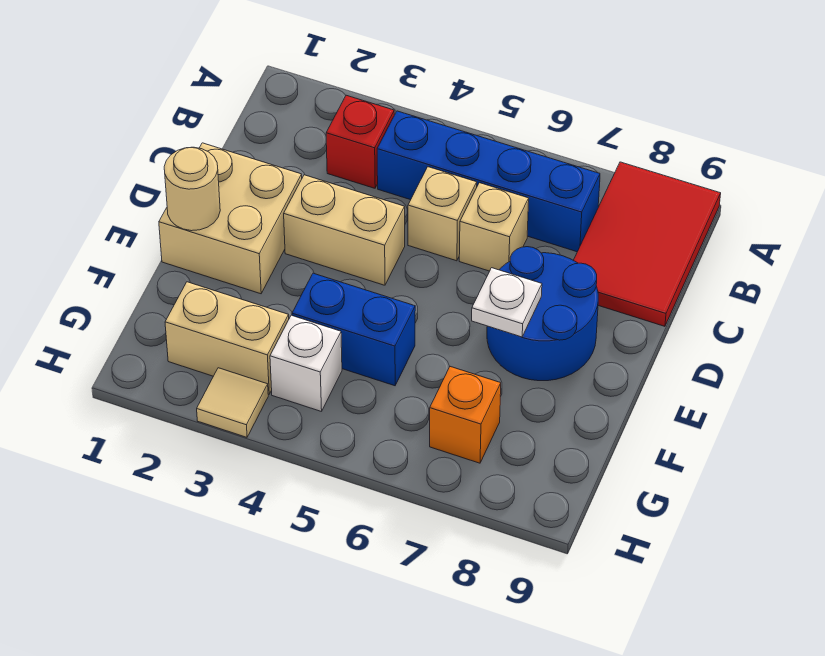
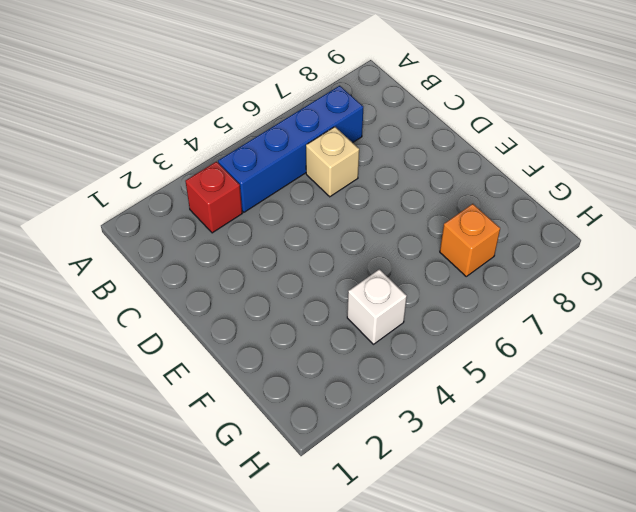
none -> red 2x3 tile [573,162,721,326]
none -> tan 1x1 brick [408,167,477,261]
none -> tan 2x2 brick [159,143,302,294]

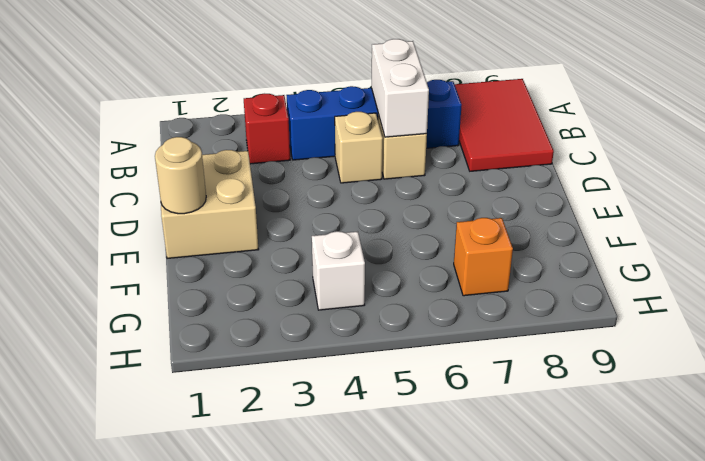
white 1x2 brick [371,39,429,137] -> none
none -> tan 1x2 brick [284,175,405,285]
none -> blue 2x2 round brick [487,247,598,381]
none -> blue 1x2 brick [292,273,415,386]

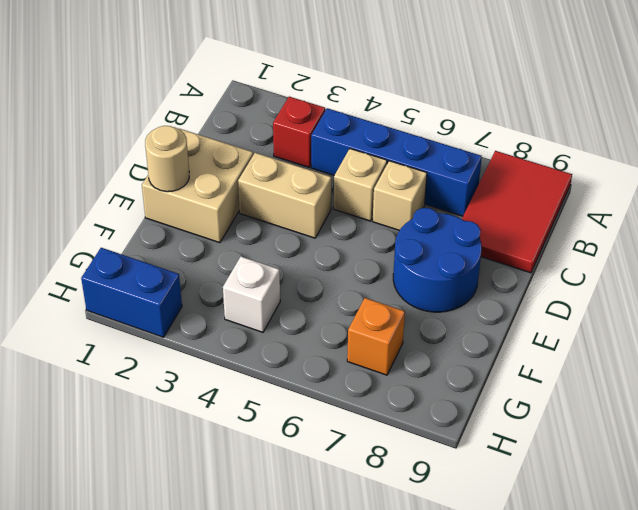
blue 1x2 brick [81,248,182,337] -> blue 1x2 brick moved to [292,273,415,386]
none -> tan 1x2 brick [165,282,289,394]
none -> tan 1x1 tile [197,368,268,437]
none -> white 1x1 plate [472,268,542,337]

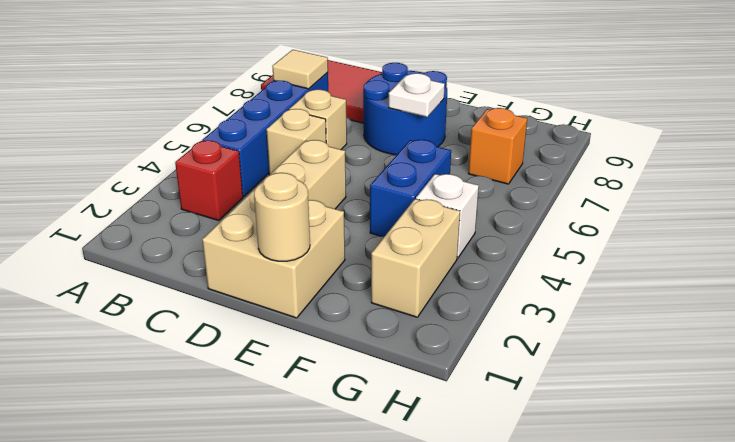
tan 1x1 tile [272,50,328,89] -> tan 1x1 tile moved to [197,368,268,437]

